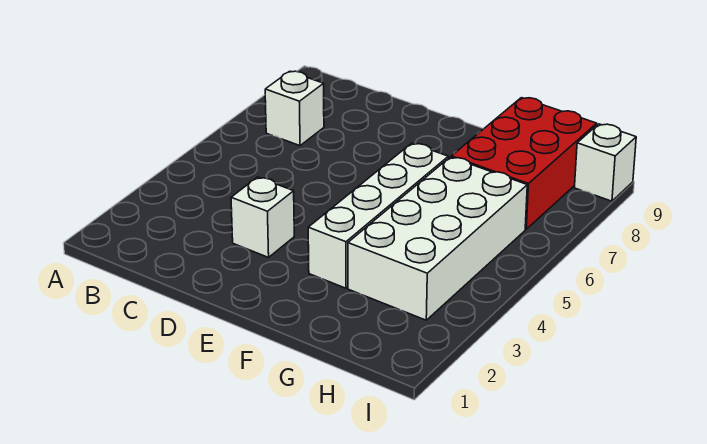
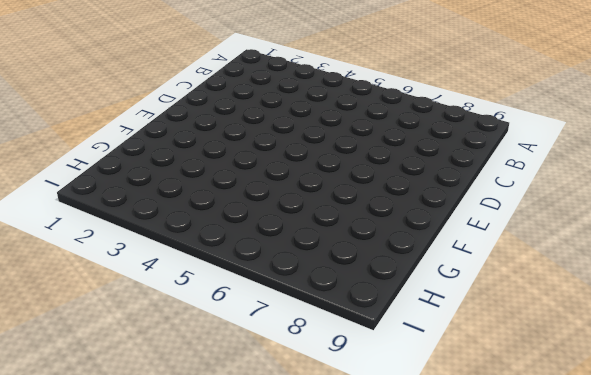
none -> white 1x1 brick [265,71,324,146]
none -> white 1x1 brick [231,177,294,257]

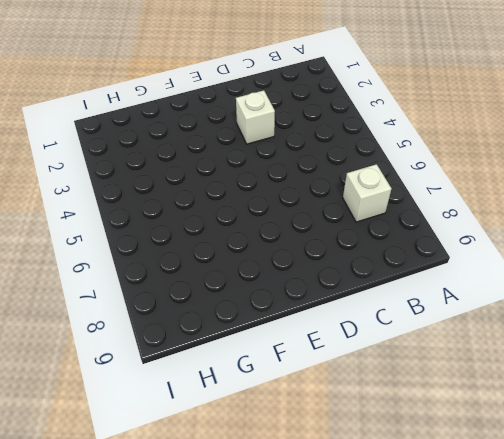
none -> white 1x4 brick [308,143,448,288]
none -> white 2x4 brick [348,157,527,320]

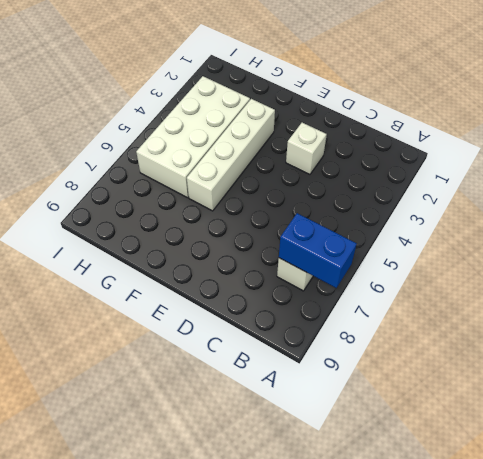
blue 1x2 brick [279,213,357,288] -> none
none -> red 2x3 brick [451,98,597,229]
none -> white 1x1 brick [574,124,636,201]

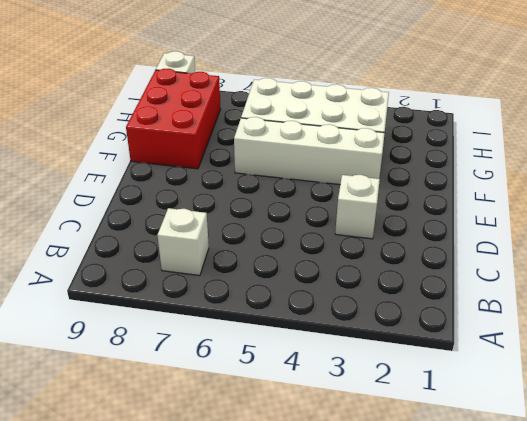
red 2x3 brick [126,69,221,169] -> red 2x3 brick turned to [451,98,597,229]

